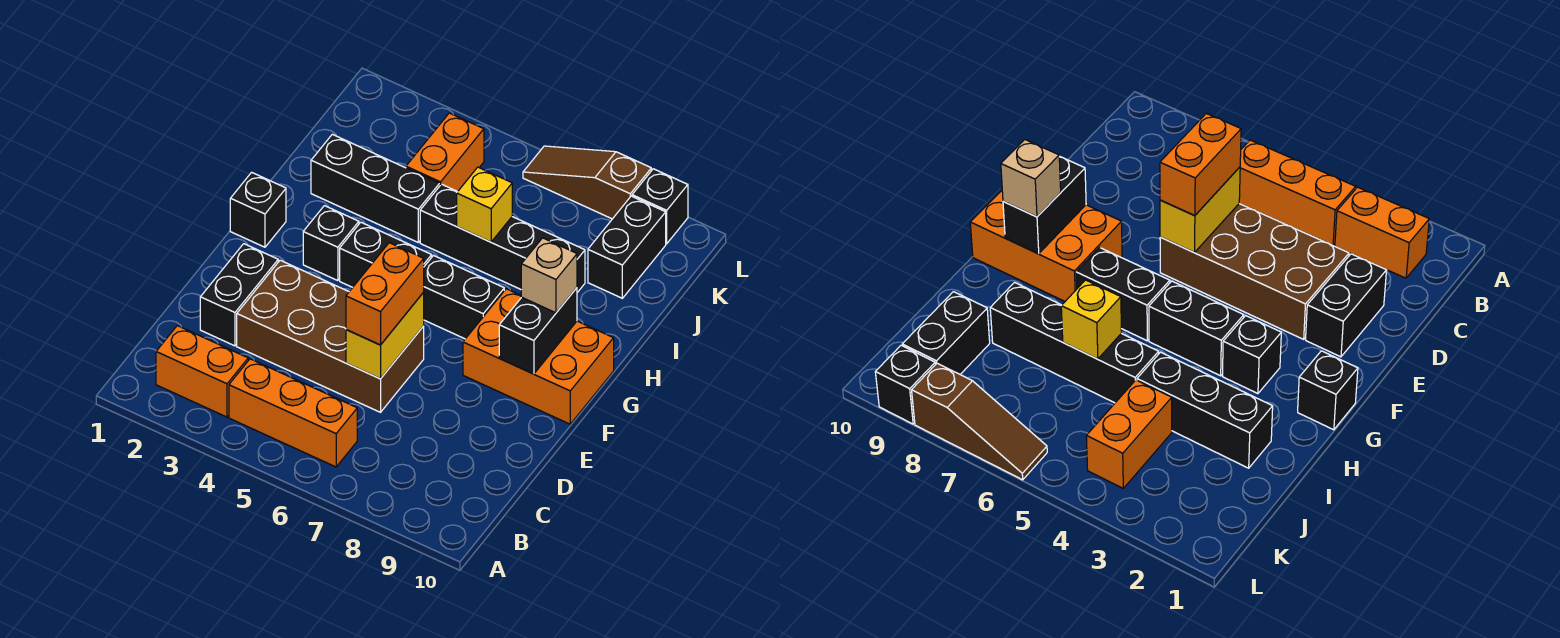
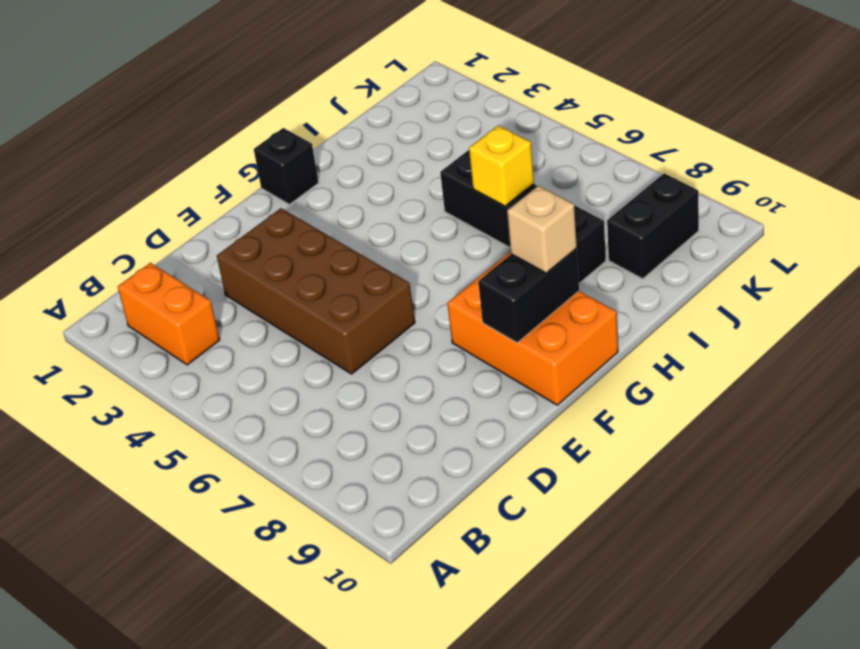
none -> orange 1x3 brick [229,359,357,467]
none -> black 1x2 brick [200,244,278,346]
none -> black 1x1 brick [303,206,359,281]

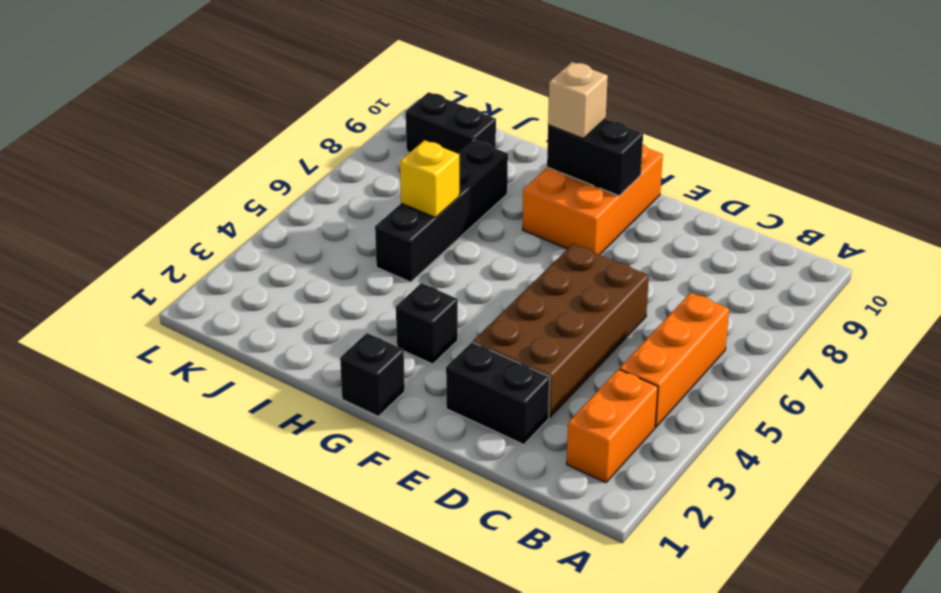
none -> black 1x2 brick [340,222,432,287]
none -> black 1x2 brick [424,256,504,339]
none -> black 1x3 brick [311,134,440,242]

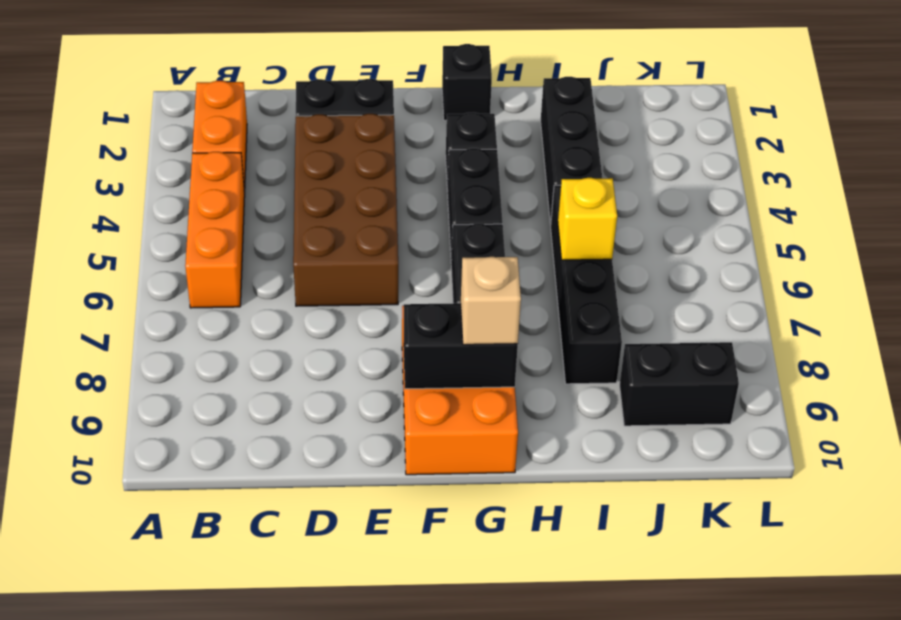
none -> orange 1x2 brick [406,113,484,192]
none -> brown 1x3 slope [523,146,651,219]
none -> black 1x1 brick [632,169,688,244]

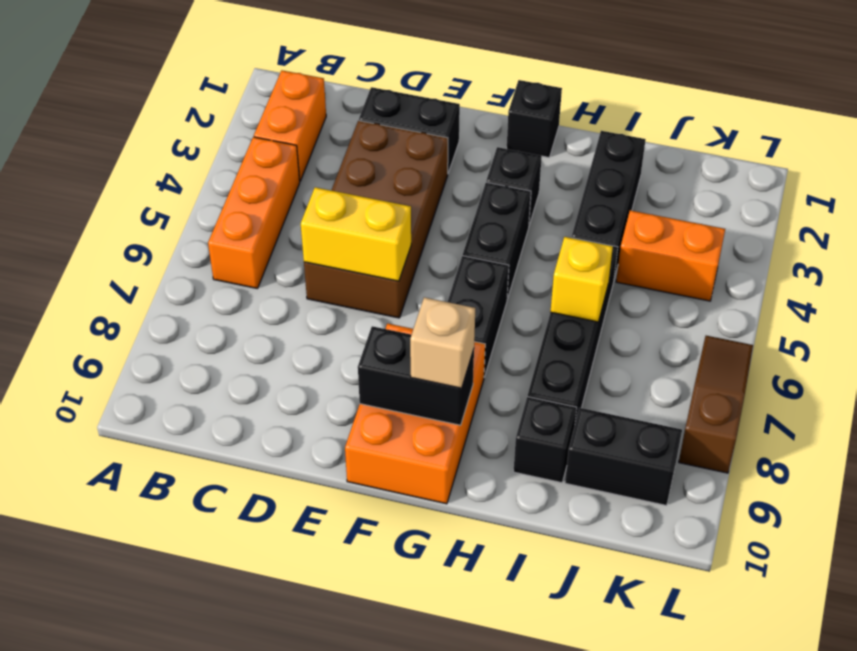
black 1x1 brick [513,397,577,483] -> black 1x1 brick moved to [632,169,688,244]
none -> orange 1x2 brick [346,243,424,345]

